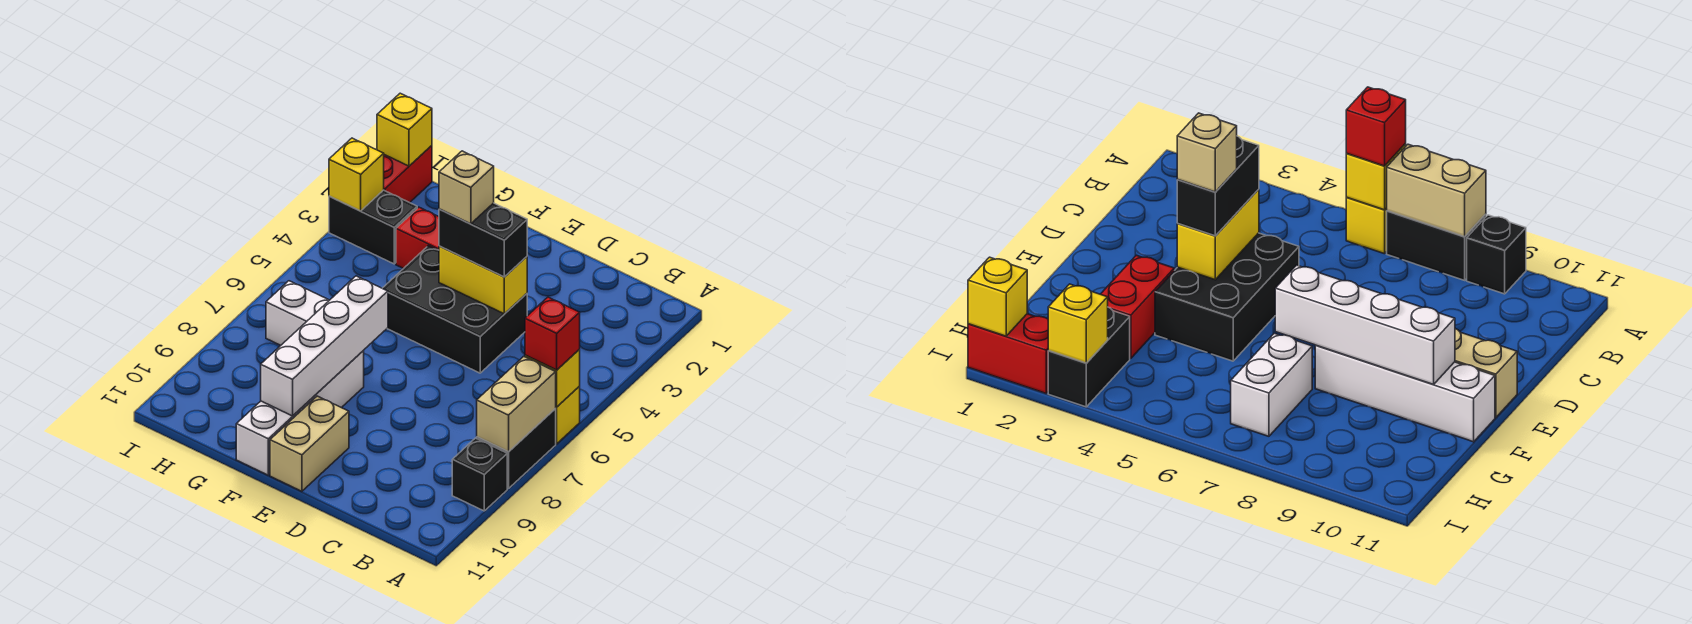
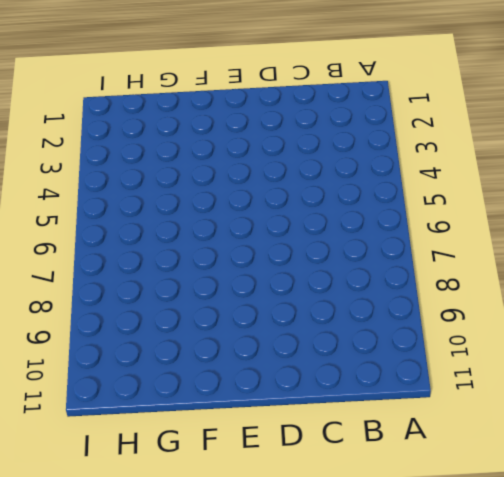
none -> yellow 1x1 brick [555,386,580,444]
none -> black 1x2 brick [477,409,556,489]
none -> black 1x1 brick [452,438,507,511]

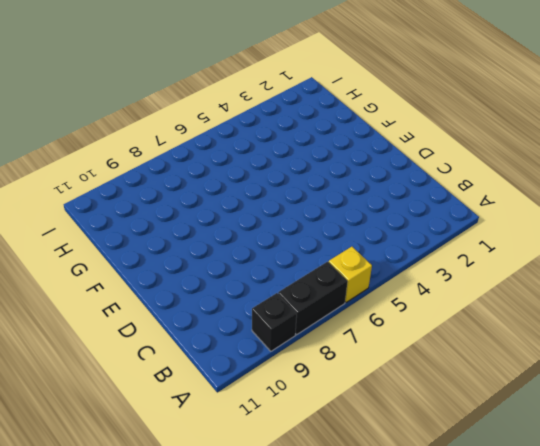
none -> black 2x3 brick [382,246,527,373]
none -> tan 1x2 brick [270,396,349,491]
none -> red 1x2 brick [396,207,439,269]

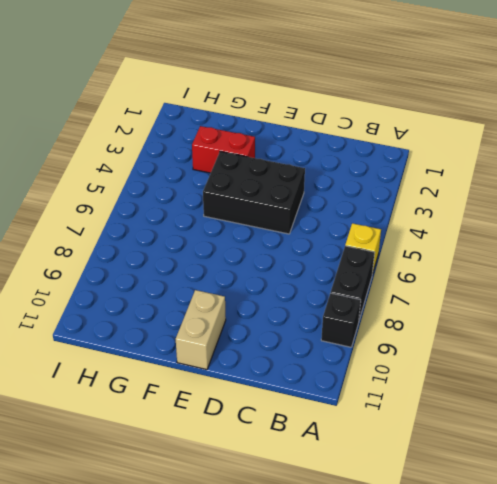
none -> white 1x4 brick [236,351,364,475]
none -> white 1x2 brick [266,281,329,345]
none -> black 1x2 brick [329,190,417,264]

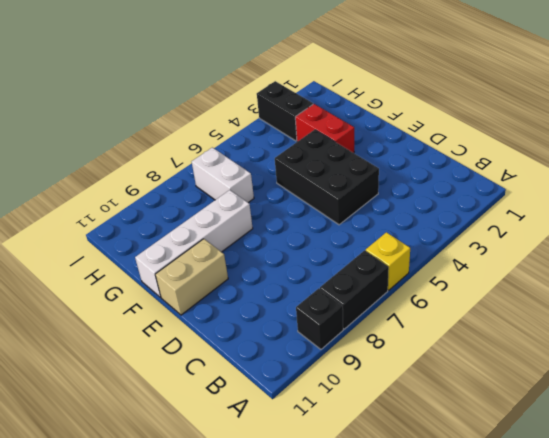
none -> red 1x2 brick [384,146,432,203]
none -> yellow 1x1 brick [525,349,580,407]
none -> tan 1x2 brick [477,356,556,452]

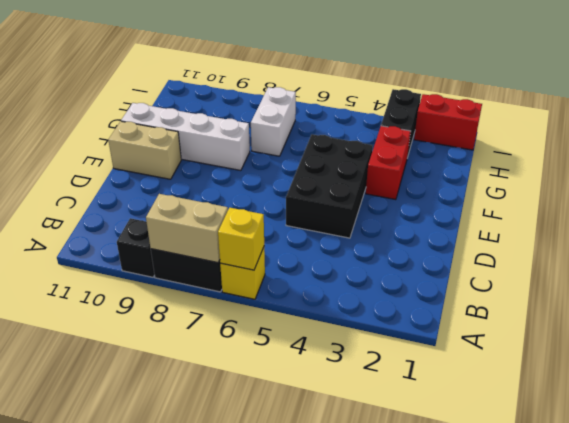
none -> yellow 1x2 brick [439,246,527,314]
none -> white 1x4 brick [261,276,388,416]
none -> yellow 1x1 brick [377,93,432,166]

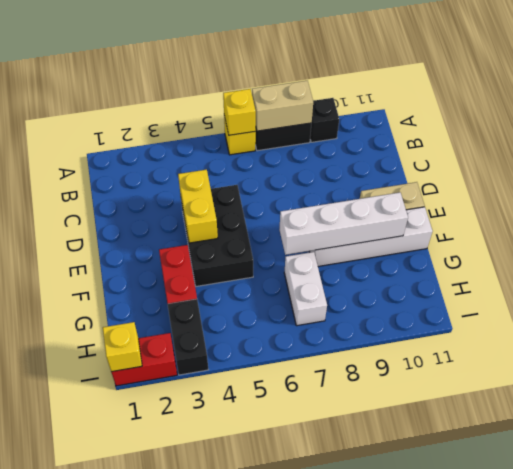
none -> yellow 1x1 brick [329,138,384,211]
none -> red 1x1 brick [525,297,580,370]
none -> black 1x2 brick [439,203,527,277]

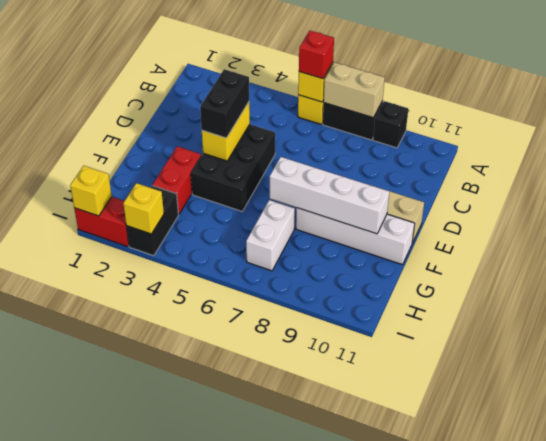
none -> tan 1x1 brick [439,151,494,224]

